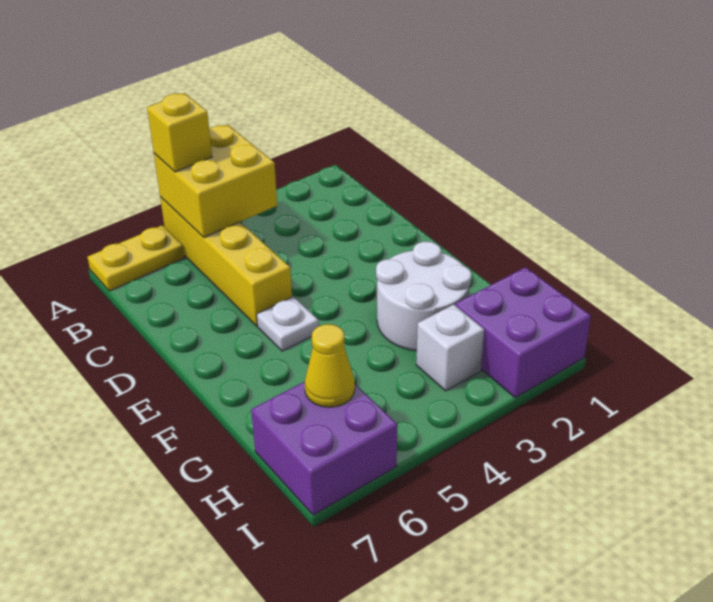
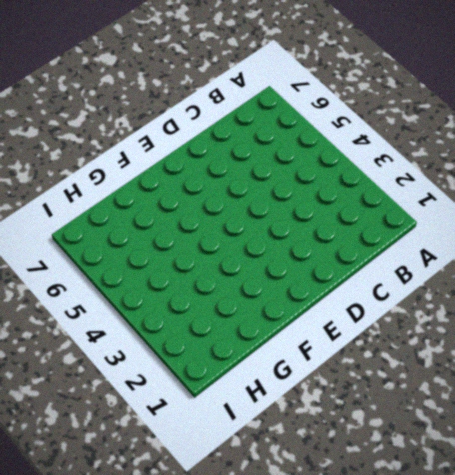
none -> yellow 1x4 brick [160,197,292,326]
none -> yellow 1x2 plate [87,225,185,291]

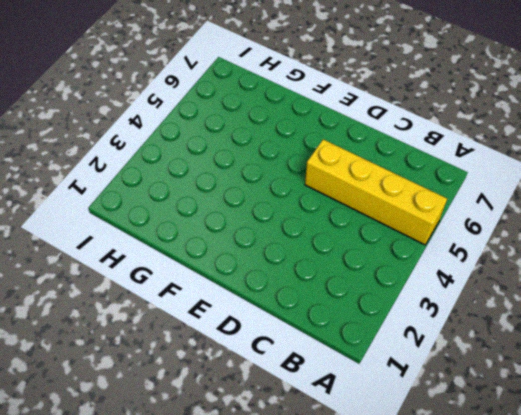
none -> yellow 1x2 plate [87,225,185,291]
none -> white 1x1 plate [257,297,319,351]

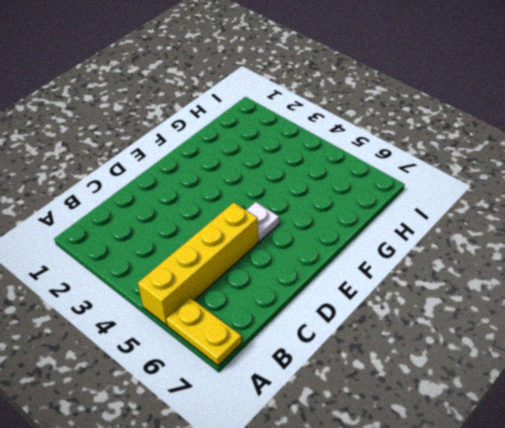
none -> white 2x2 round brick [376,242,471,351]
none -> purple 2x2 brick [455,267,591,398]

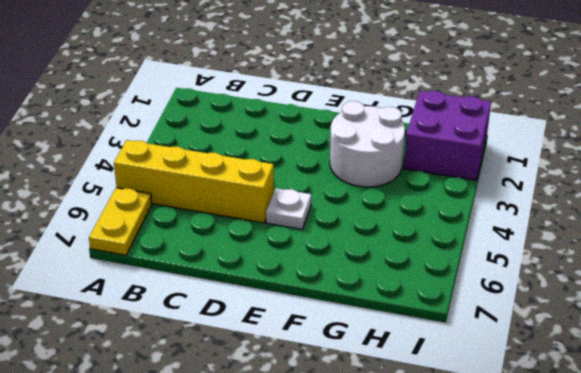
none -> white 1x1 brick [416,304,484,391]
none -> purple 2x2 brick [251,382,397,515]

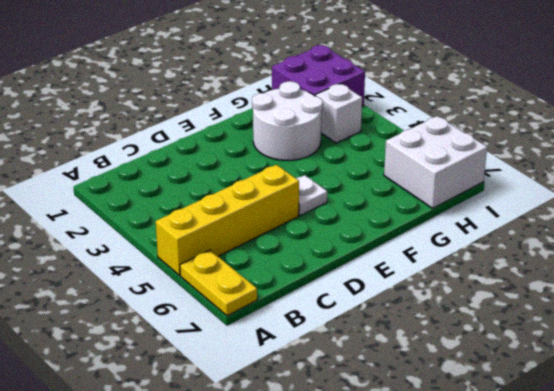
white 2x2 brick [384,116,487,208] -> purple 2x2 brick [251,382,397,515]
none -> yellow 2x2 brick [154,125,277,237]
none -> yellow 1x1 cone [305,324,355,407]

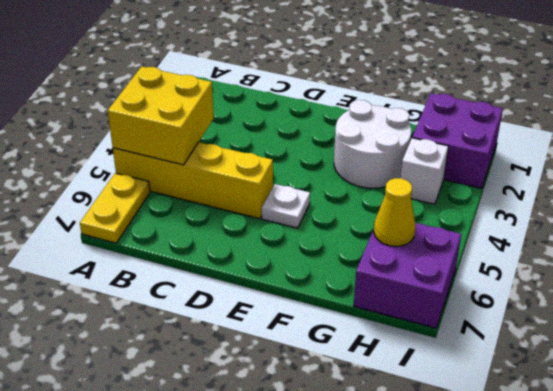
none -> yellow 1x1 brick [147,93,212,172]

